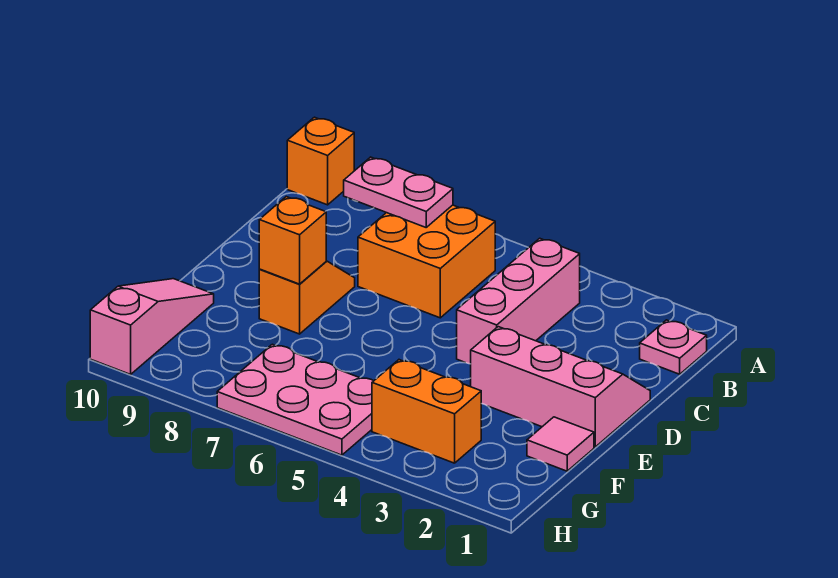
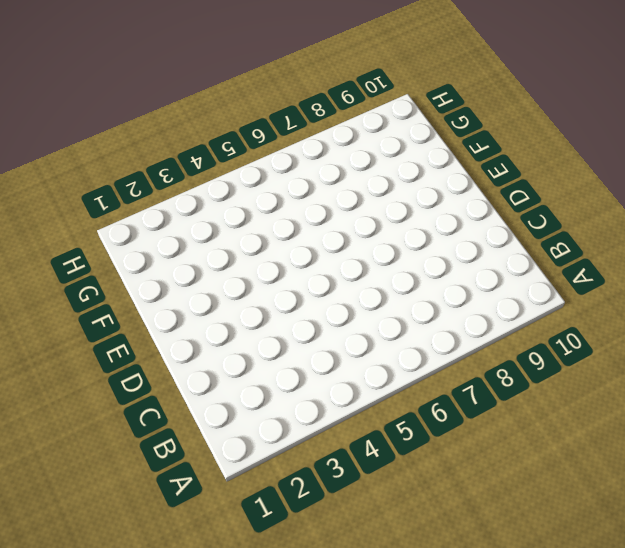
none -> orange 1x1 brick [287,117,354,205]
none -> pink 1x1 plate [640,320,707,374]
none -> pink 1x3 brick [457,238,580,364]

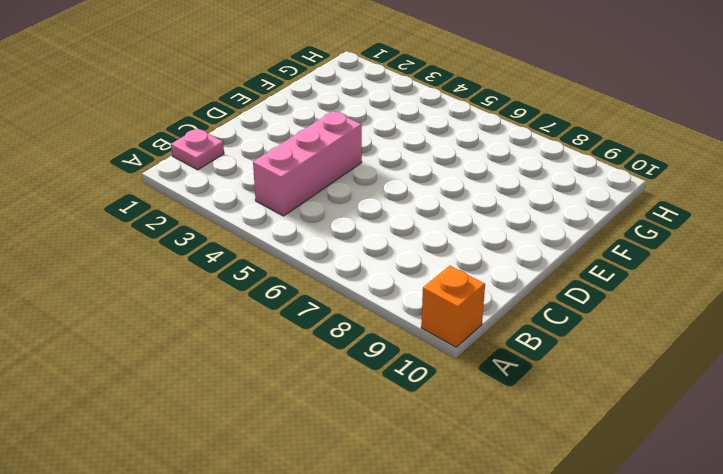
none -> orange 2x2 brick [358,205,495,318]
none -> pink 2x3 slope [471,327,650,447]
none -> orange 1x2 slope [259,261,355,334]

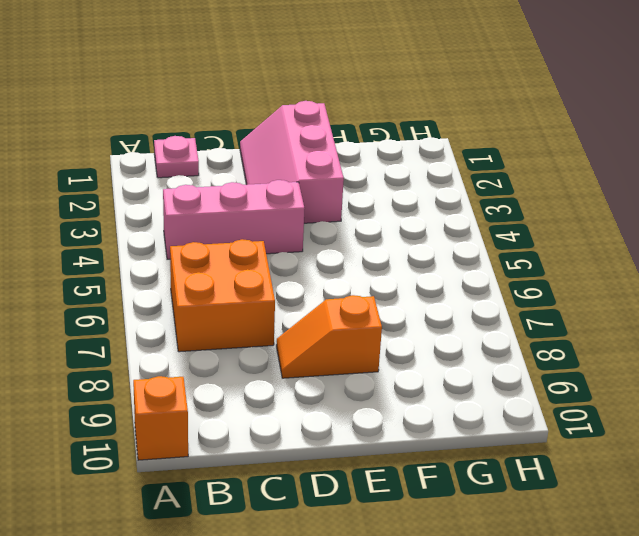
none -> pink 1x1 tile [527,417,594,471]
none -> pink 1x3 slope [90,279,214,374]
none -> orange 1x2 brick [372,360,481,463]

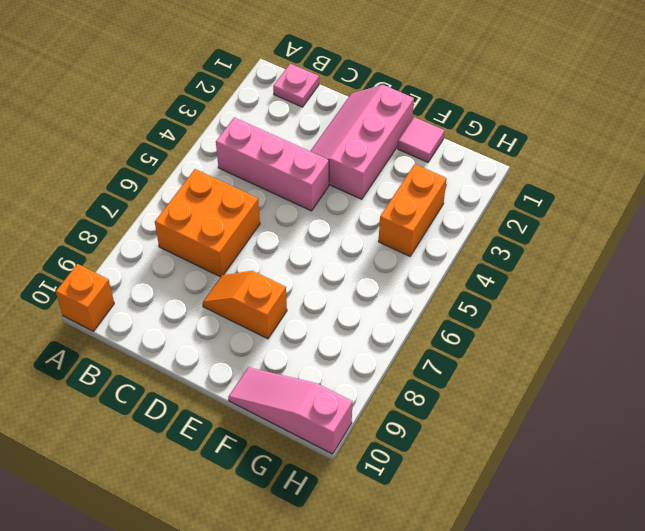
none -> pink 2x3 plate [217,344,373,455]
none -> pink 1x2 plate [344,157,453,227]
none -> orange 1x1 brick [259,197,326,284]

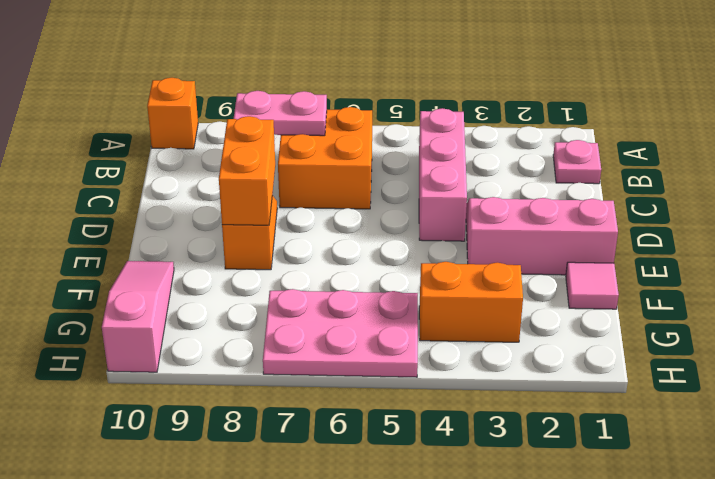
orange 1x2 brick [219,116,275,225] -> orange 1x1 brick [259,197,326,284]

